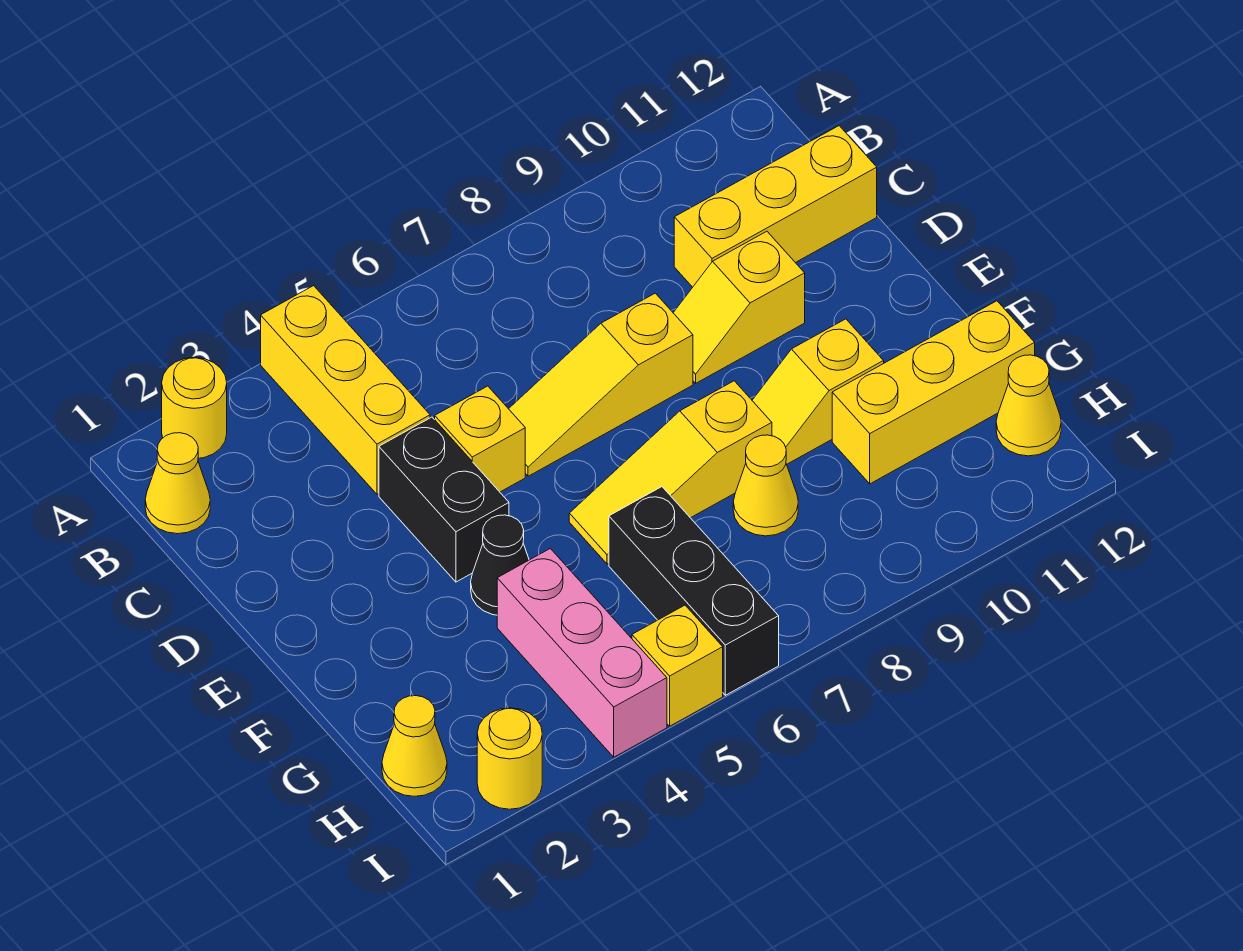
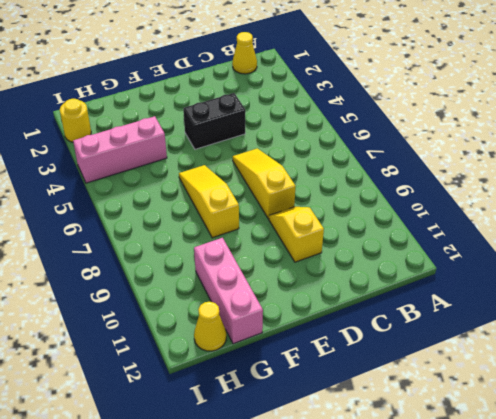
pink 1x3 brick [194,238,263,344] -> yellow 1x3 brick [832,301,1035,484]
none -> yellow 1x1 round brick [162,357,227,458]
none -> yellow 1x3 brick [261,286,430,494]
none -> yellow 1x3 brick [674,126,877,287]

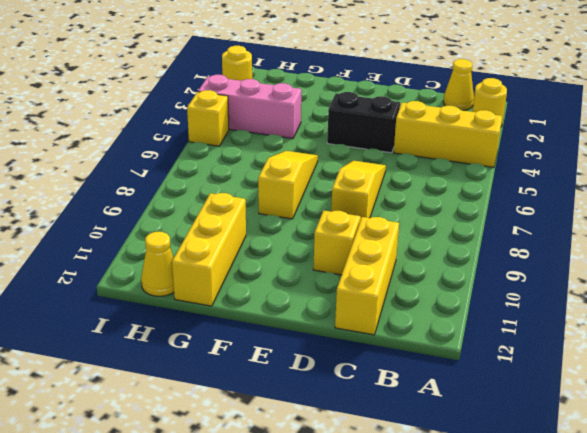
none -> yellow 1x1 brick [435,386,525,492]
none -> black 1x1 cone [471,515,529,615]
none -> yellow 1x2 slope [752,319,884,464]

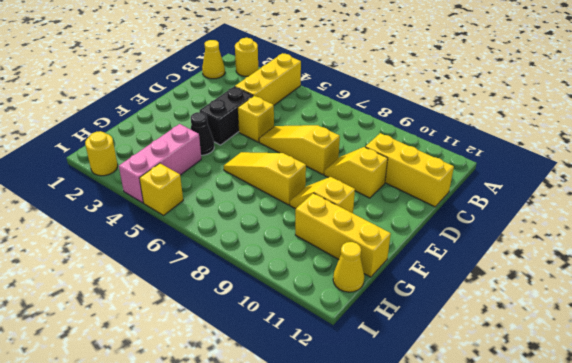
none -> black 1x3 brick [609,487,779,695]
none -> yellow 1x1 cone [733,435,798,536]
none -> yellow 1x1 cone [382,696,447,796]

